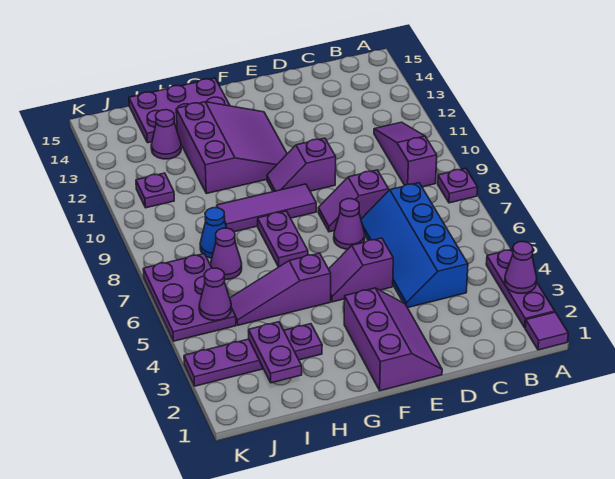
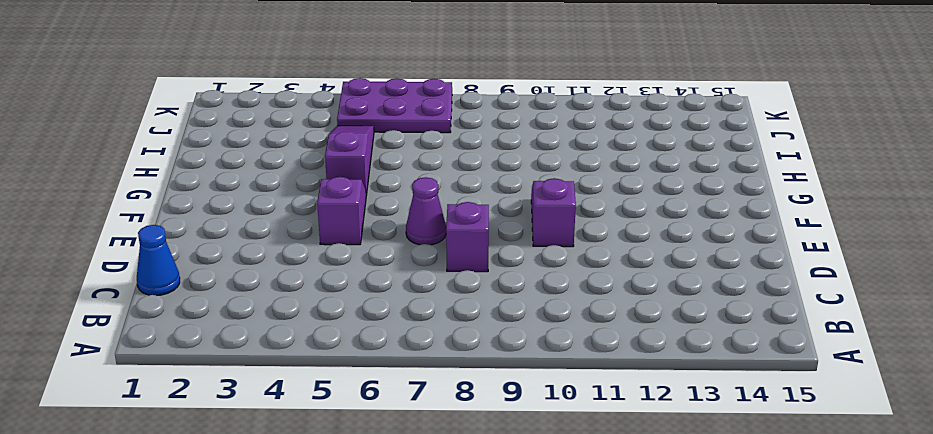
blue 1x1 cone [137,225,180,296] -> blue 1x1 cone moved to [200,208,227,258]
none -> purple 1x1 tile [525,312,568,350]
none -> purple 1x3 plate [486,249,555,328]
none -> purple 1x1 plate [438,168,478,203]

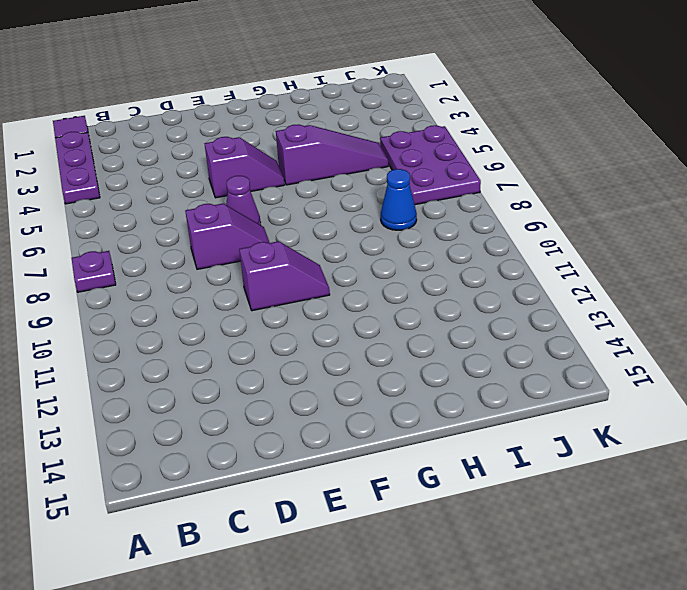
none -> purple 1x3 slope [374,122,437,187]
none -> blue 2x4 slope [361,183,468,308]
none -> purple 2x3 slope [344,288,442,391]

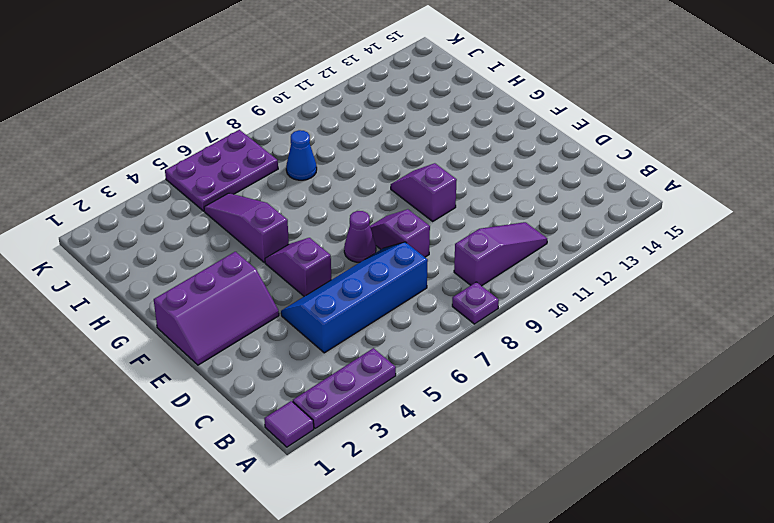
none -> purple 1x3 tile [217,184,316,232]
none -> purple 3x3 slope [176,102,287,194]
none -> purple 1x2 plate [258,211,308,267]

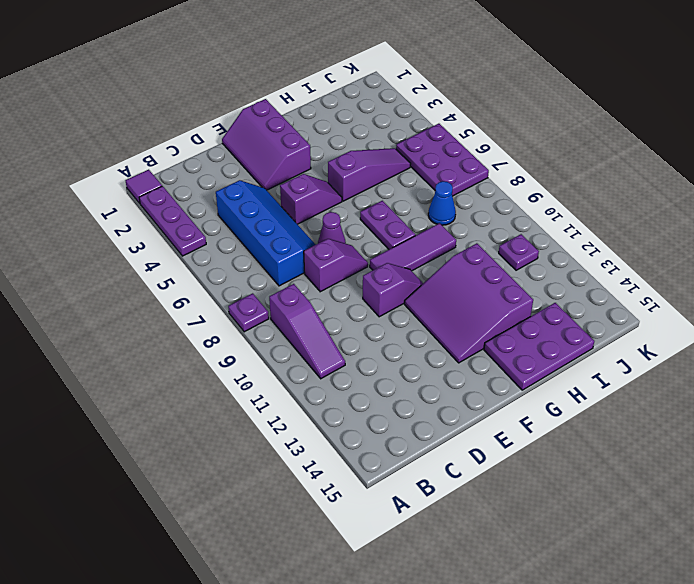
none -> purple 1x4 plate [184,324,322,386]
none -> purple 1x1 cone [210,228,242,280]
none -> purple 1x1 cone [151,110,181,159]

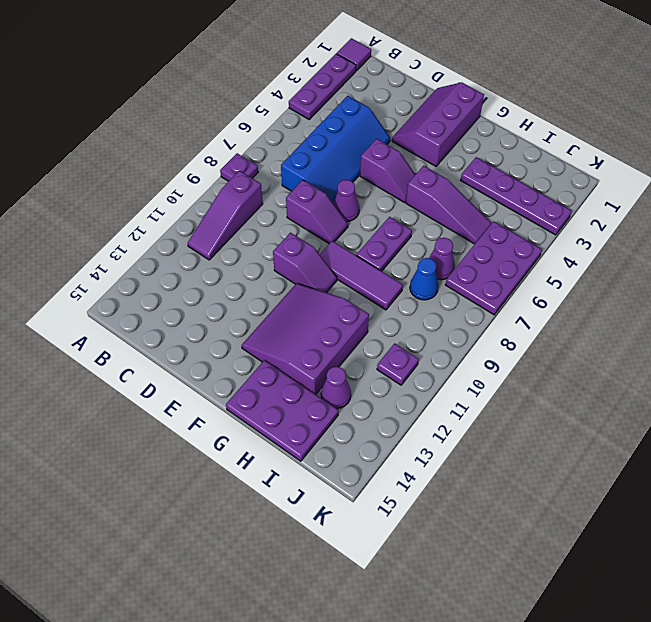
none -> purple 1x1 cone [505,242,537,293]
none -> purple 1x2 plate [249,322,302,383]
none -> purple 1x1 cone [199,268,231,321]

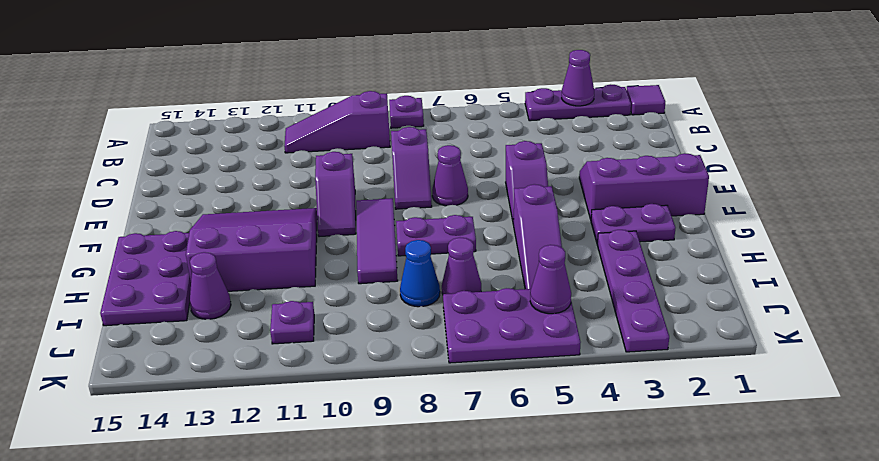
purple 1x2 plate [591,204,675,244] -> purple 1x2 plate moved to [249,322,302,383]
none -> blue 2x4 slope [361,183,468,308]

